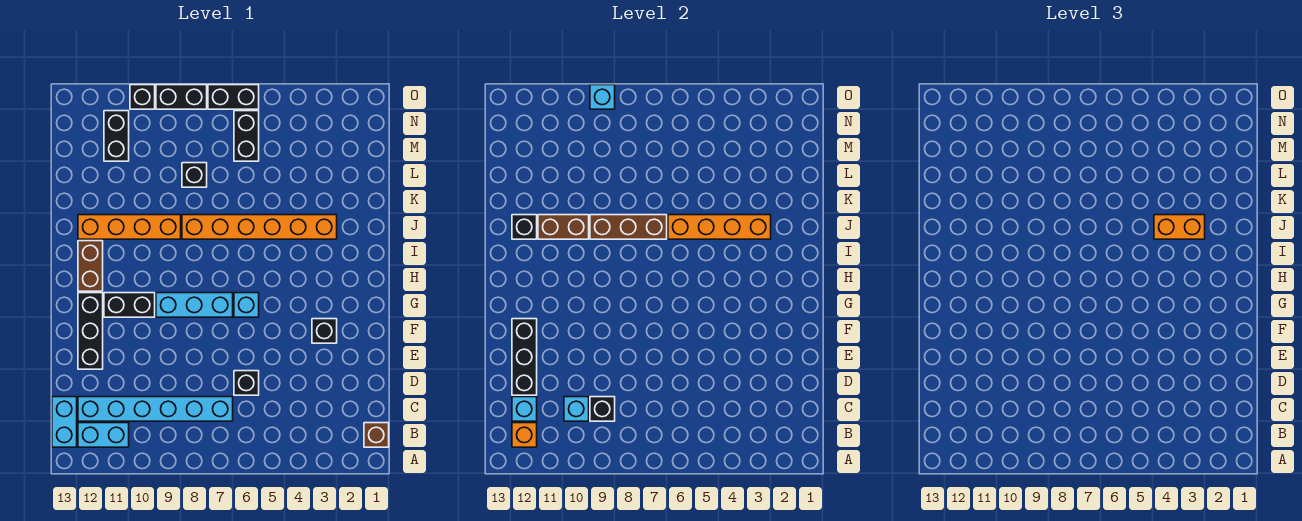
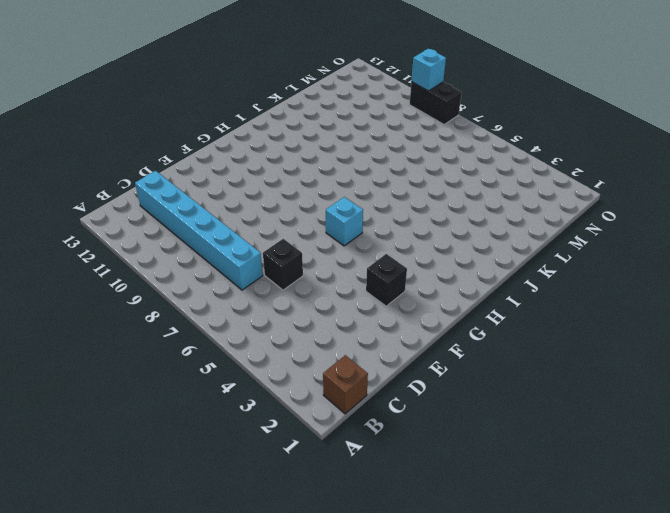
none -> cyan 1x2 brick [78,423,129,447]
none -> cyan 1x2 brick [52,397,77,447]
none -> black 1x3 brick [78,293,103,369]
none -> cyan 1x3 brick [156,293,233,317]

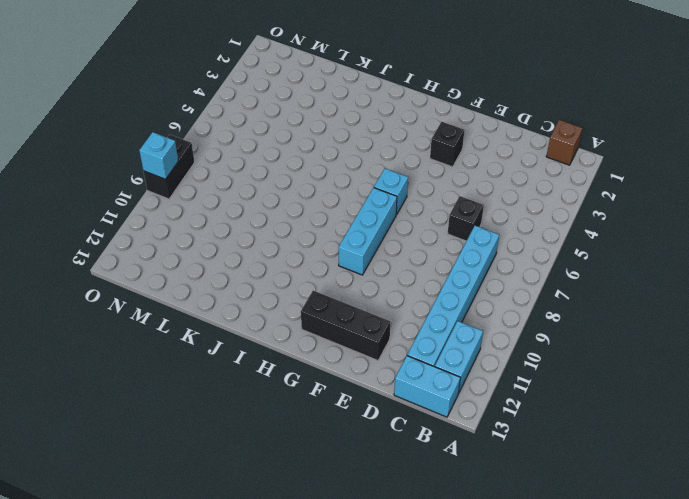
none -> black 1x2 brick [104,293,155,317]
none -> brown 1x2 brick [78,241,103,291]
none -> orange 1x6 brick [182,215,337,239]
none -> orange 1x4 brick [78,215,181,239]

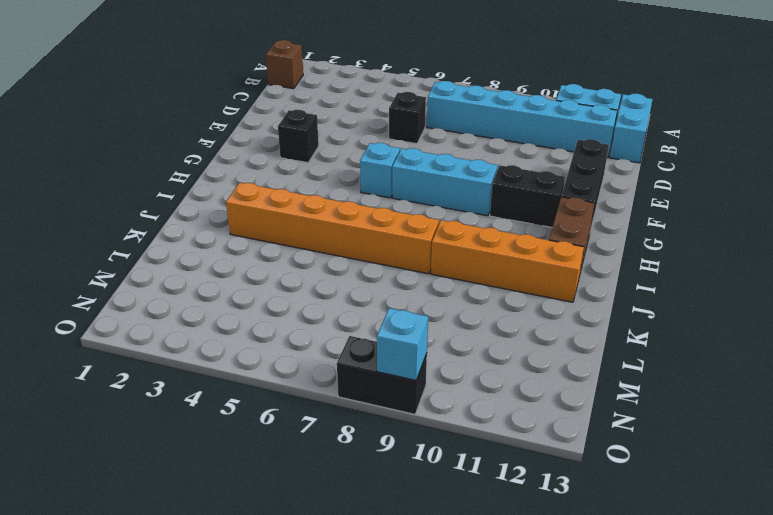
none -> black 1x1 brick [182,163,207,187]
none -> black 1x2 brick [234,111,259,161]
none -> black 1x2 brick [104,111,129,161]
none -> black 1x2 brick [208,85,259,109]

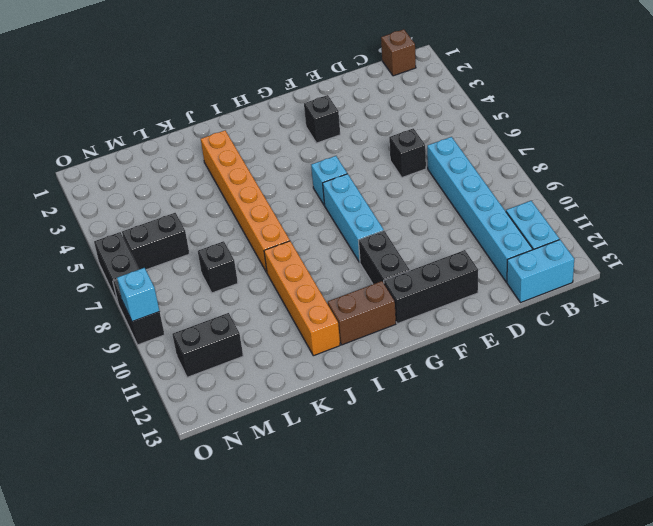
none -> black 1x1 brick [130,85,155,109]
none -> orange 1x1 brick [512,423,537,447]
none -> black 1x1 brick [590,397,615,421]
none -> cyan 1x1 brick [564,397,589,421]

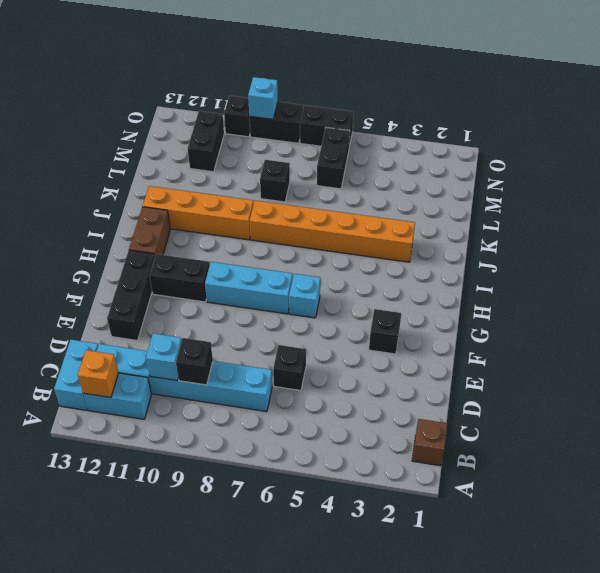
none -> cyan 1x1 brick [512,397,537,421]
none -> black 1x3 brick [512,319,537,395]
none -> orange 1x4 brick [668,215,771,239]
none -> brown 1x3 brick [590,215,667,239]

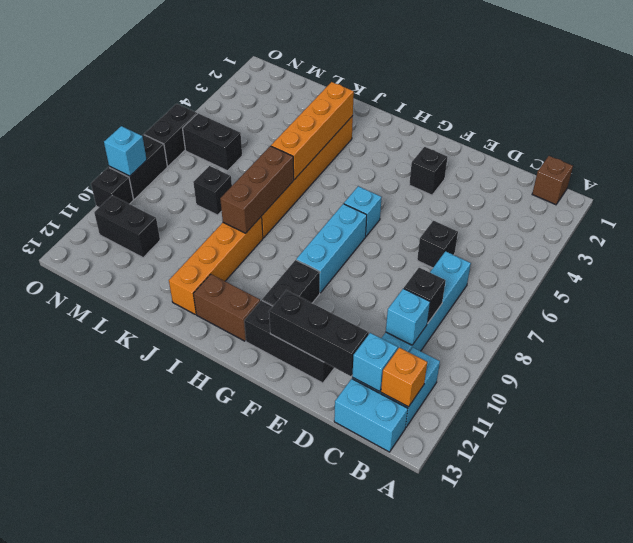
none -> brown 1x2 brick [538,215,589,239]
none -> black 1x1 brick [512,215,537,239]
none -> orange 1x2 brick [1154,215,1205,239]

